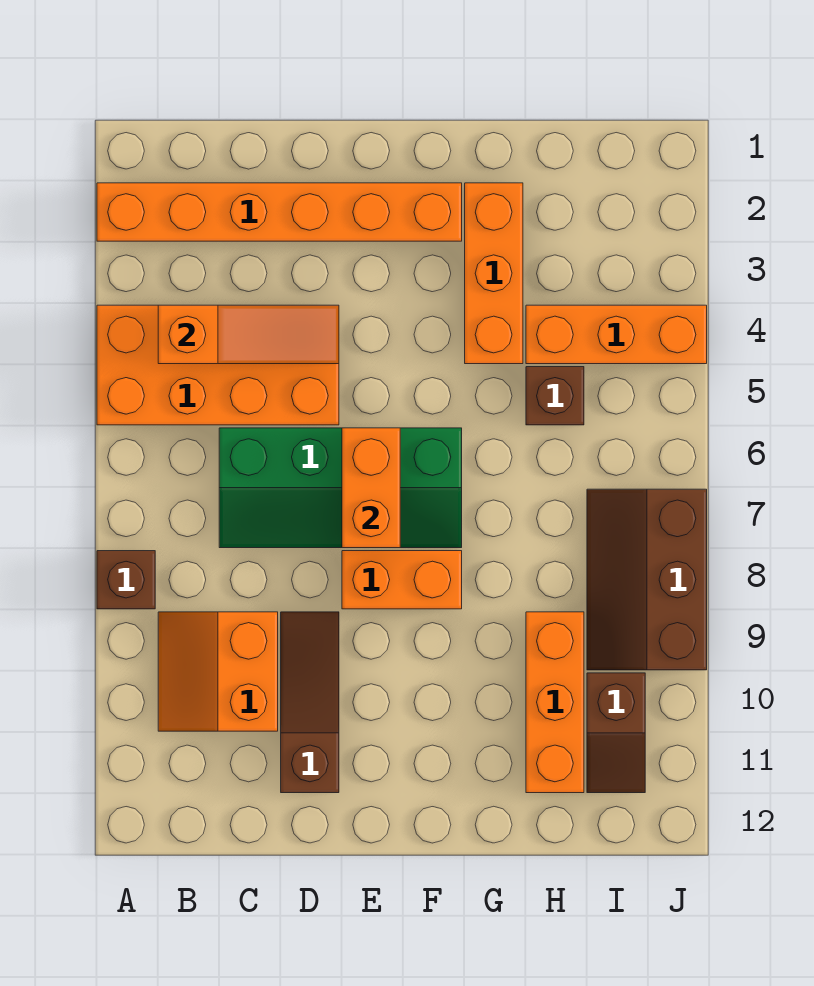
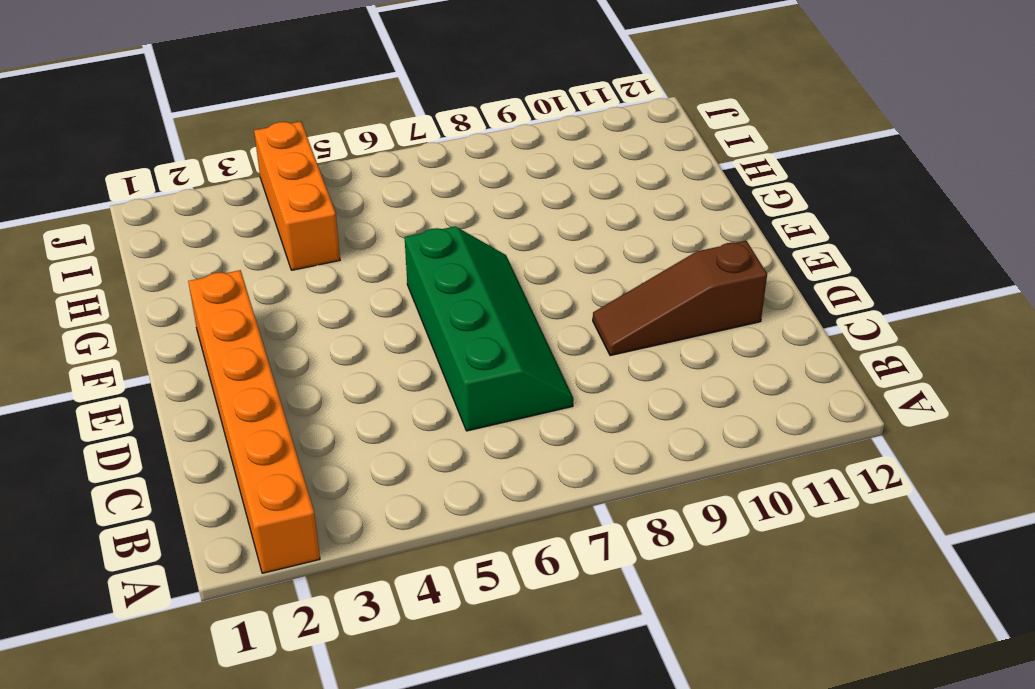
none -> orange 2x4 brick [97,305,339,425]
none -> brown 1x1 brick [97,551,155,609]
none -> orange 2x2 slope [158,612,278,731]

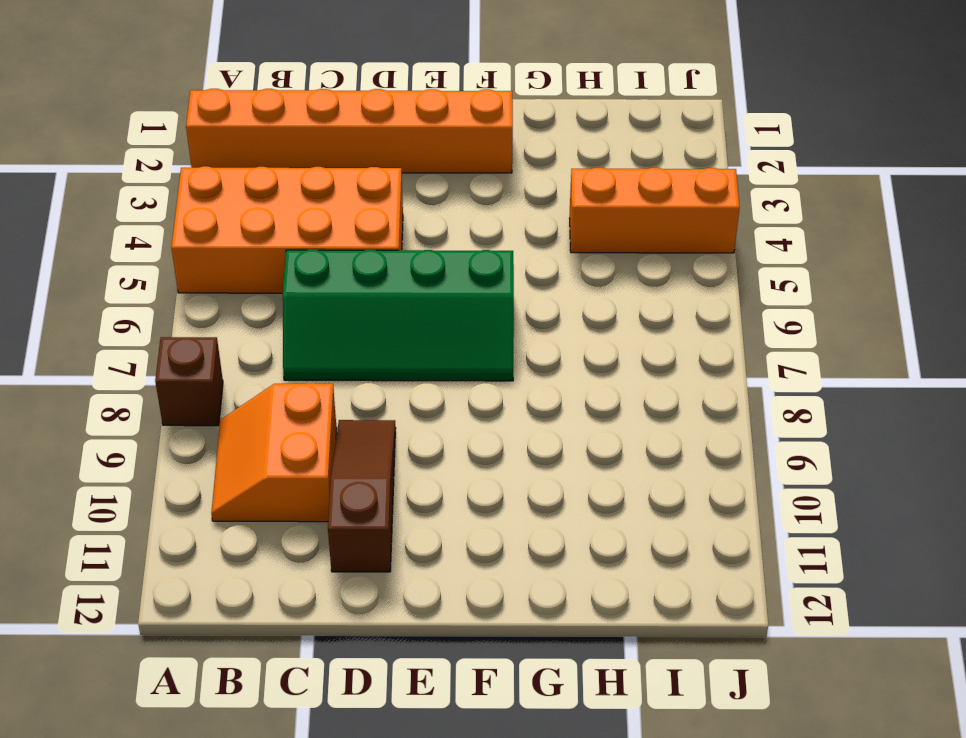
none -> orange 1x2 brick [342,551,462,609]
none -> orange 1x3 brick [465,183,523,364]
none -> brown 1x1 brick [526,367,584,425]

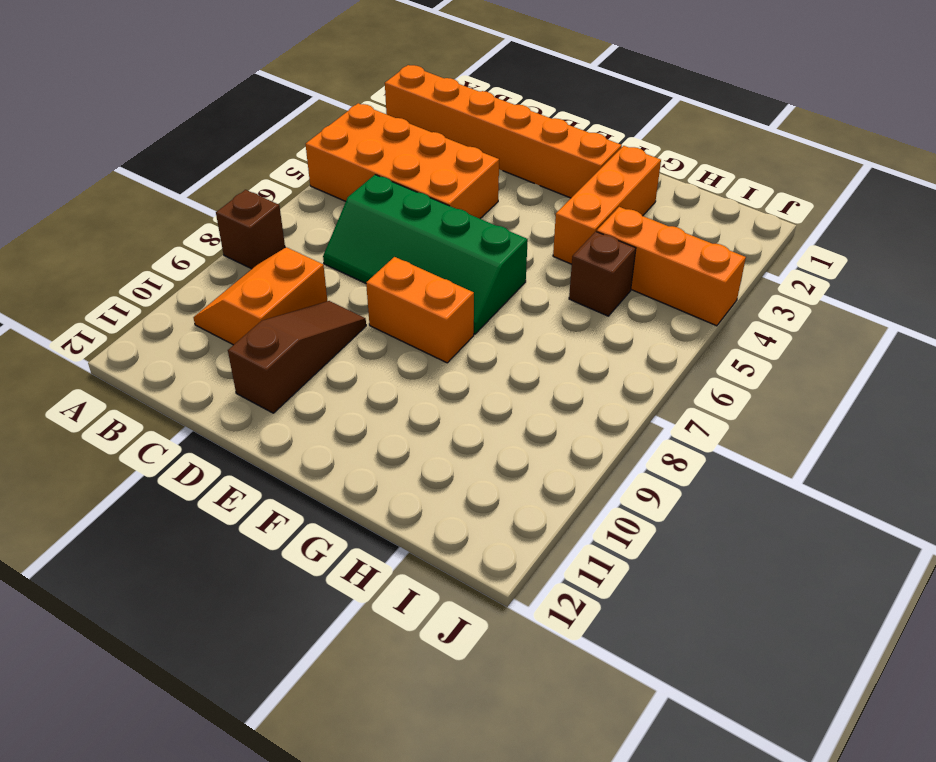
none -> orange 1x3 brick [526,612,584,793]
none -> brown 2x3 slope [587,489,707,670]
none -> brown 1x2 slope [587,673,645,793]

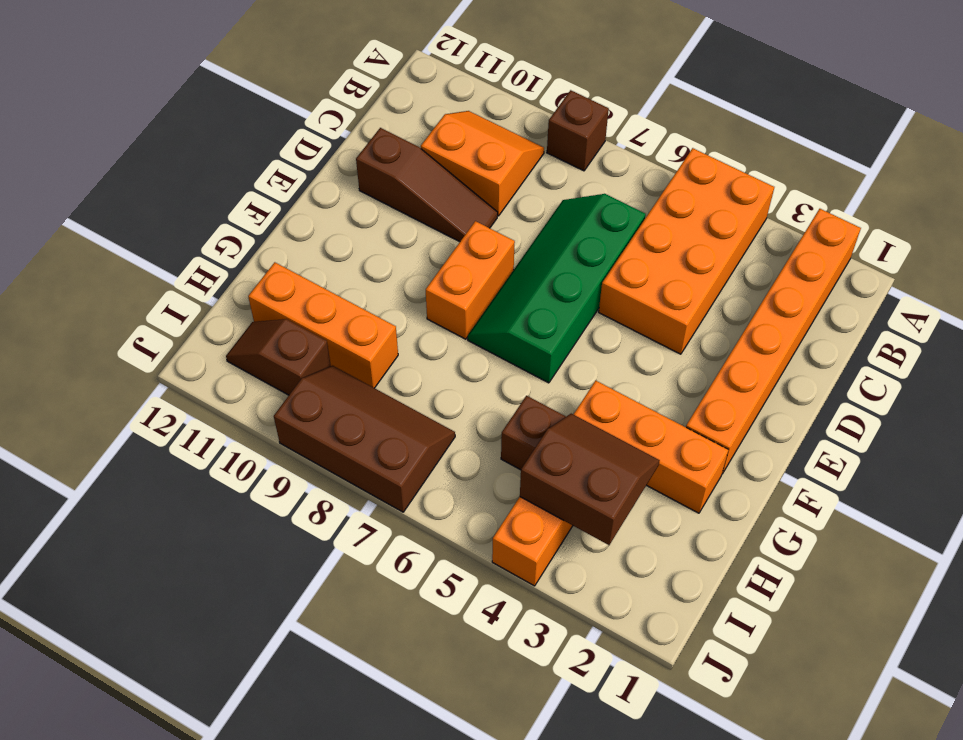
brown 2x2 slope [520,414,660,545] -> none
none -> orange 1x3 slope [158,305,339,364]
none -> orange 1x2 brick [342,428,400,548]

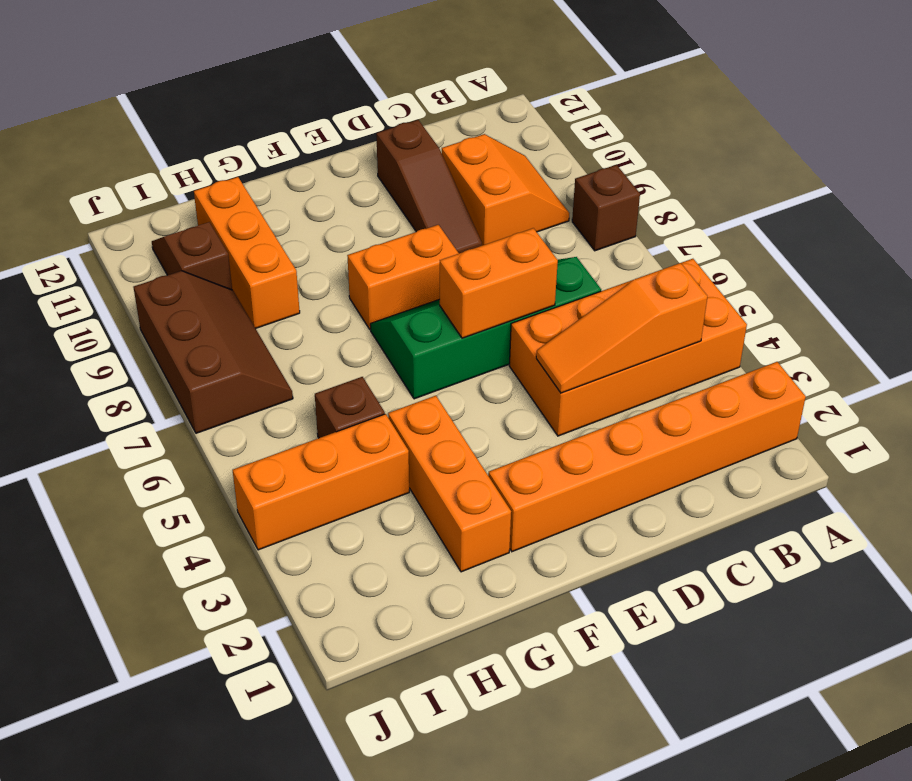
orange 1x2 brick [440,228,558,338] -> orange 1x2 brick turned to [342,428,400,548]

